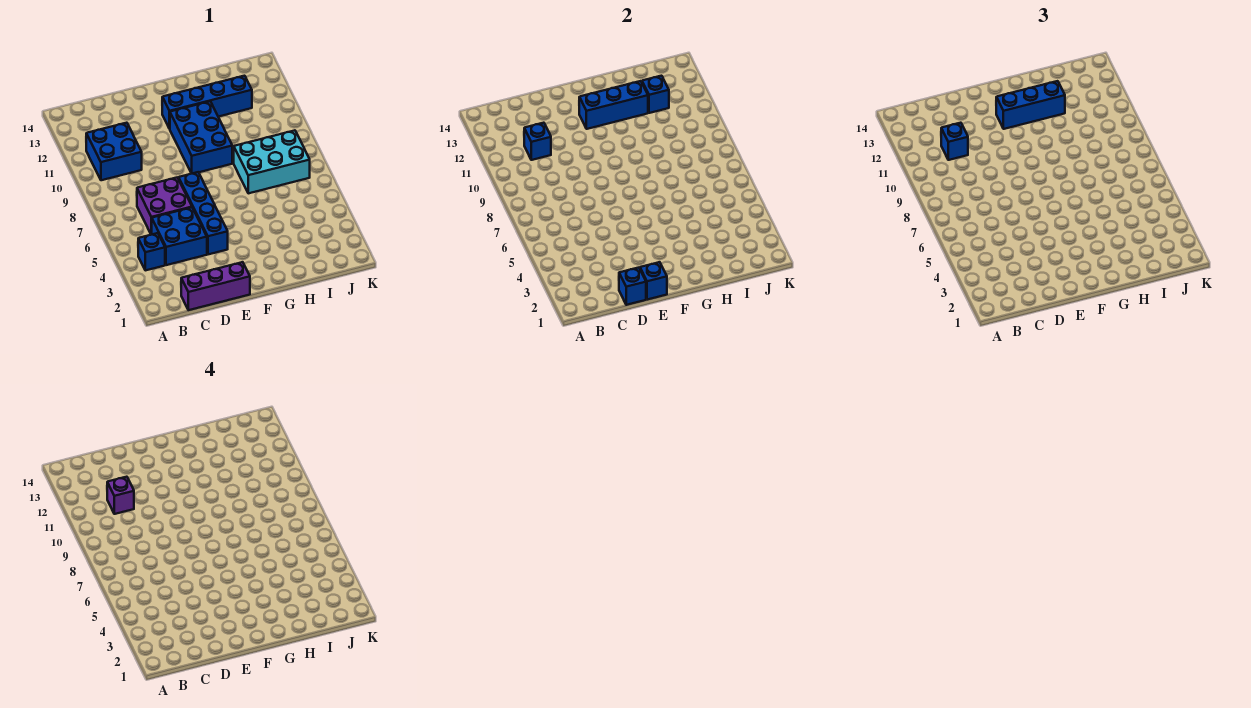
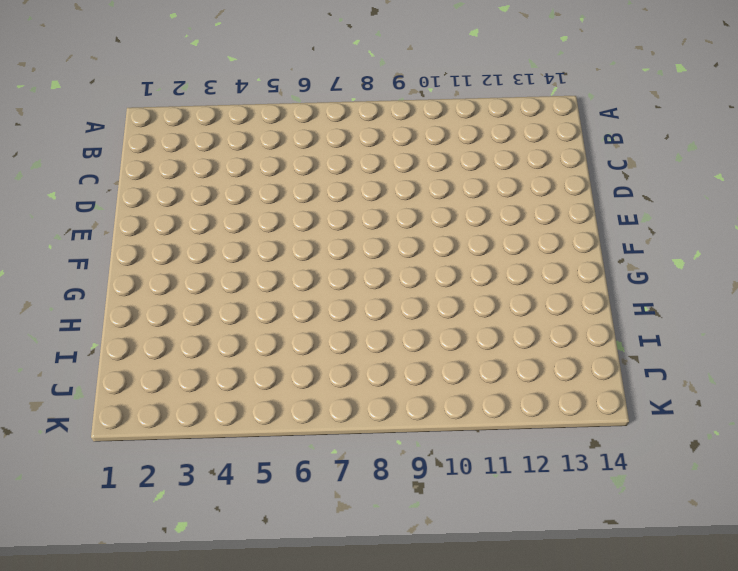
none -> blue 1x1 brick [138,233,165,270]
none -> blue 2x2 brick [86,123,142,180]
none -> purple 1x3 brick [181,262,250,310]

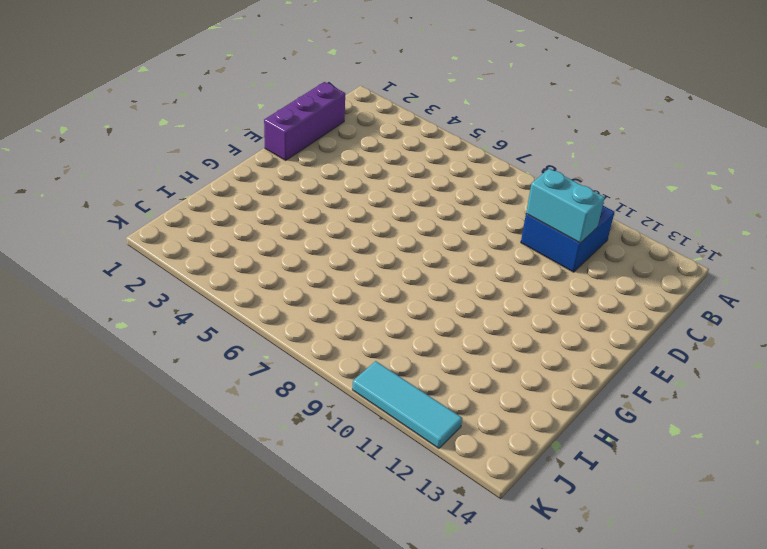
cyan 1x2 brick [526,168,605,243] -> blue 1x1 brick [524,123,551,160]
cyan 1x3 tile [352,361,462,448] -> none
none -> blue 1x1 brick [138,233,165,270]
none -> blue 2x2 brick [152,208,207,265]
none -> purple 2x2 brick [137,177,192,234]

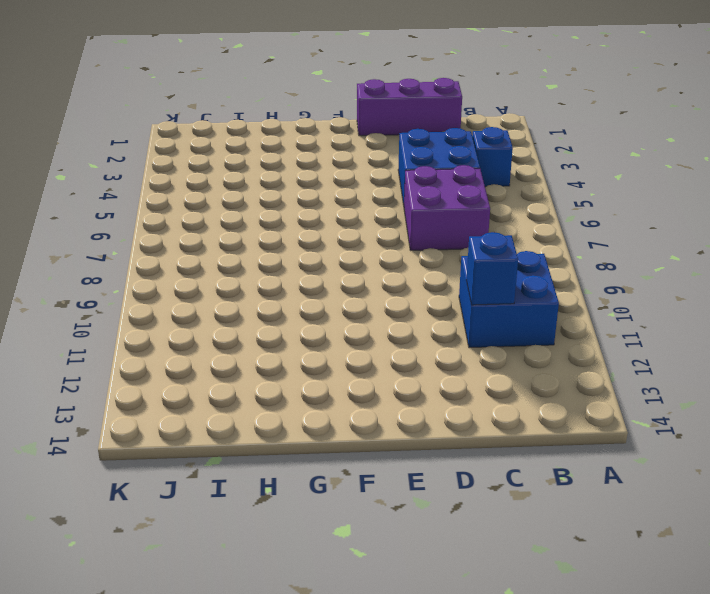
none -> blue 1x4 brick [179,172,228,254]
none -> blue 2x3 brick [170,101,232,174]
none -> blue 1x4 brick [162,76,252,129]

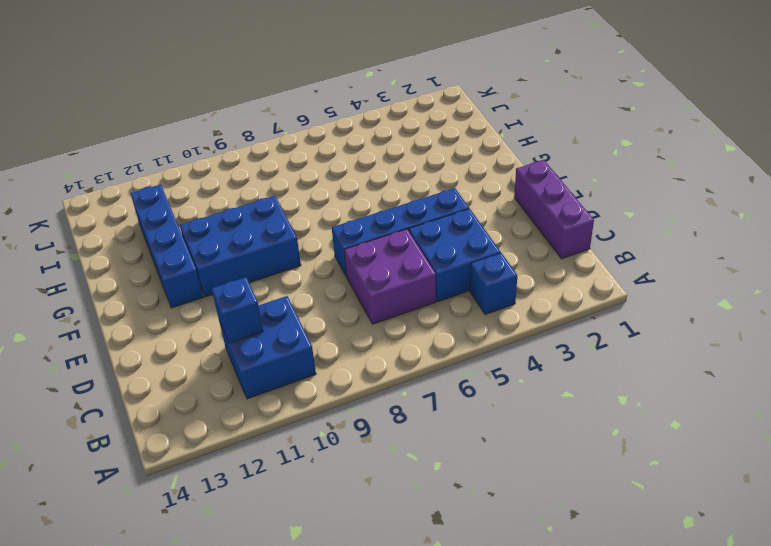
none -> cyan 2x3 brick [233,130,310,193]
none -> blue 1x1 brick [619,268,646,305]
none -> blue 1x1 brick [640,262,667,300]

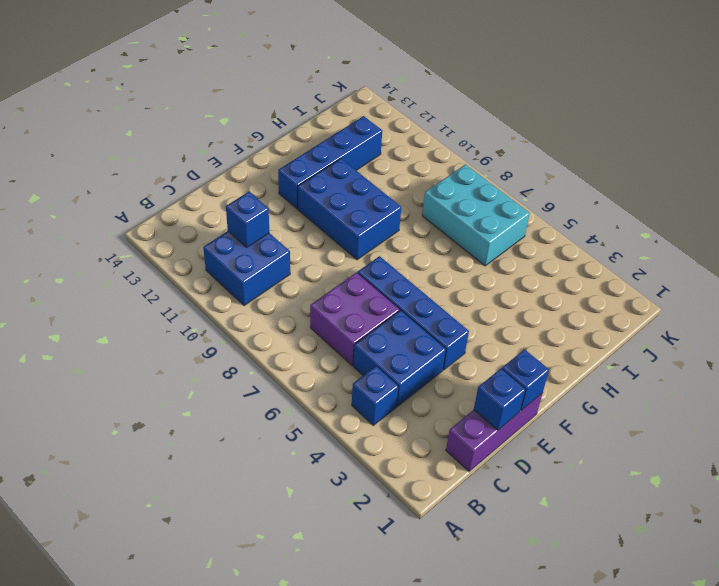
cyan 2x3 brick [422,164,530,266] -> cyan 2x3 brick turned to [233,130,310,193]
none -> blue 1x3 brick [579,81,648,129]
none -> blue 1x1 brick [642,76,669,113]
none -> blue 1x1 brick [941,123,968,160]

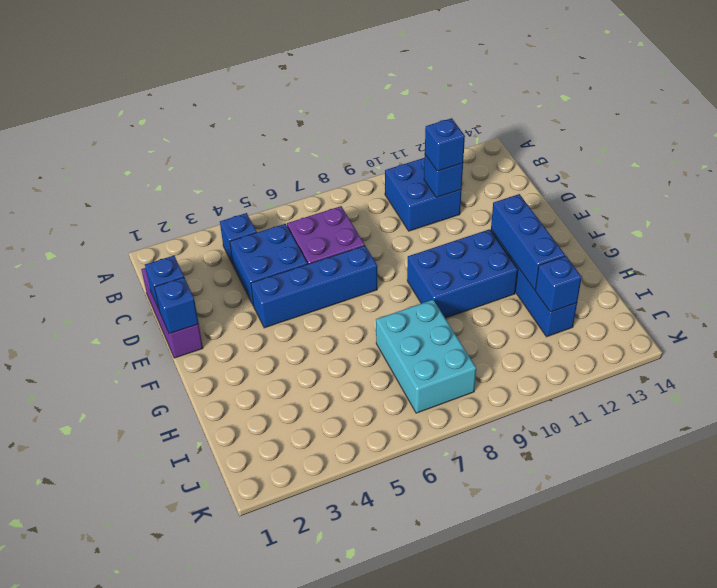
none -> blue 1x3 brick [996,81,1065,129]
none -> purple 1x1 brick [107,477,134,514]

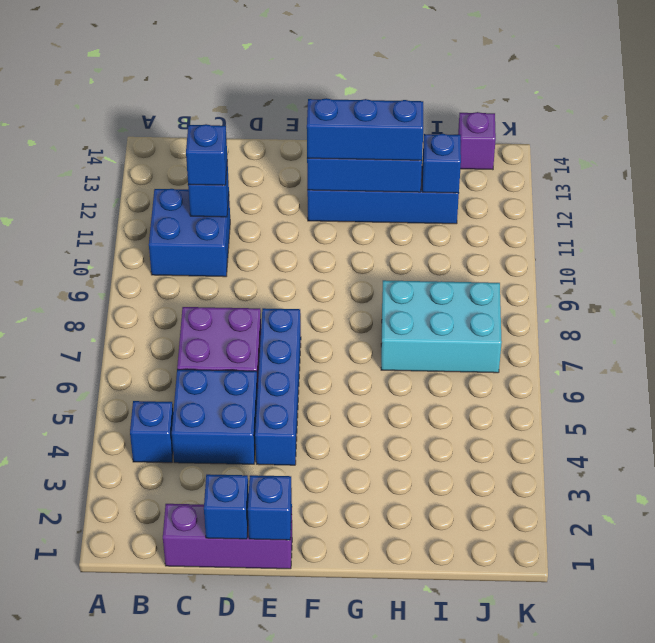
purple 1x1 brick [458,112,496,170] -> purple 1x1 brick moved to [107,477,134,514]
none -> blue 2x3 brick [170,101,232,174]

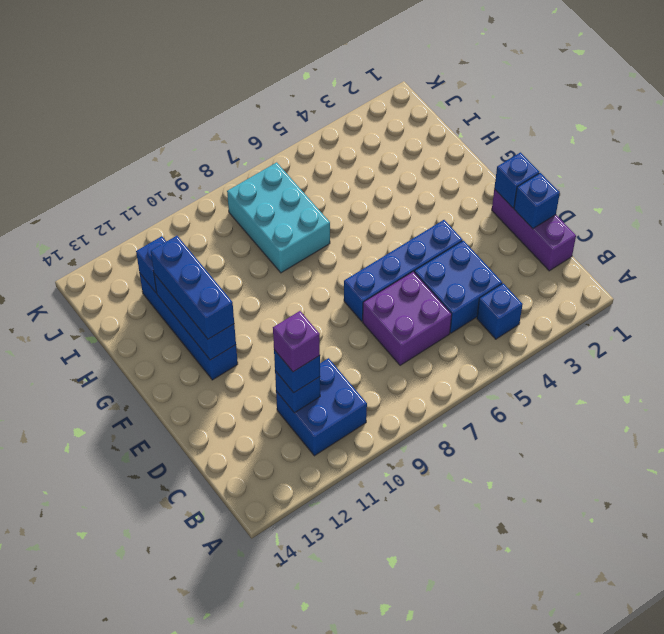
none -> blue 2x3 brick [170,101,232,174]

